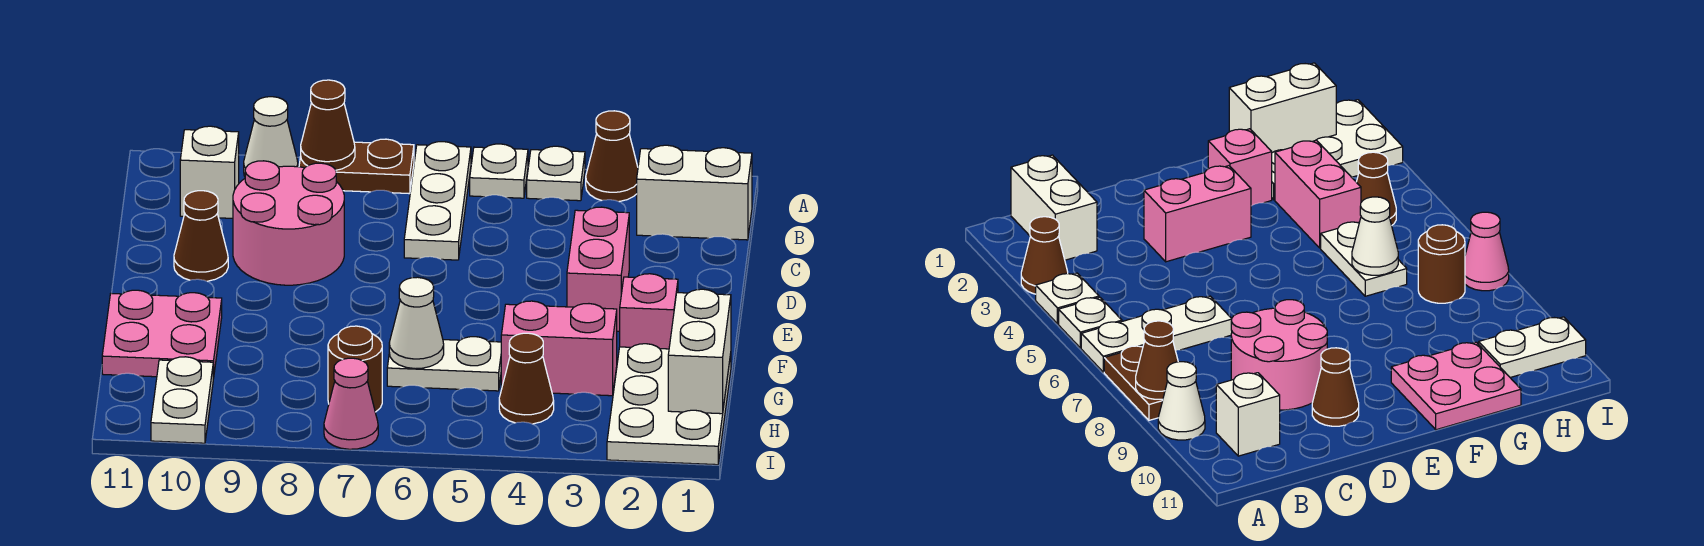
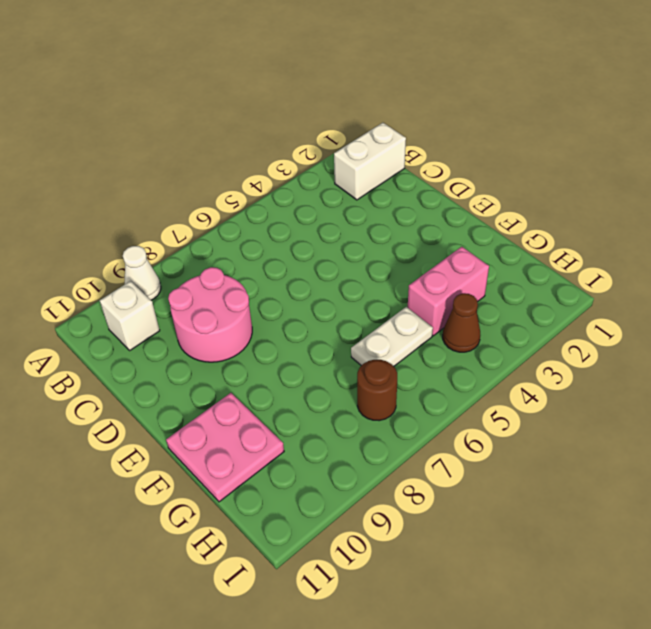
none -> brown 1x1 cone [586,111,638,202]
none -> white 1x1 plate [527,146,585,201]
none -> white 1x1 plate [470,144,528,198]

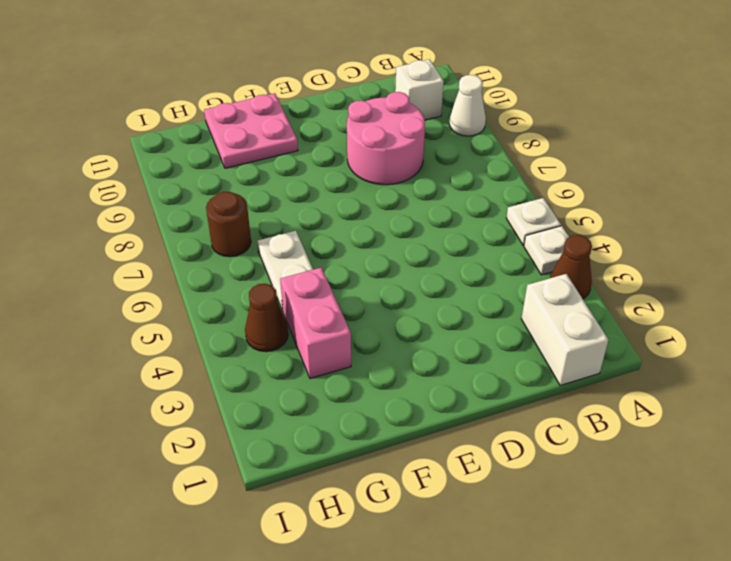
none -> white 1x3 plate [404,142,471,260]
none -> brown 1x2 plate [299,139,414,194]
none -> pink 1x2 brick [567,207,629,331]

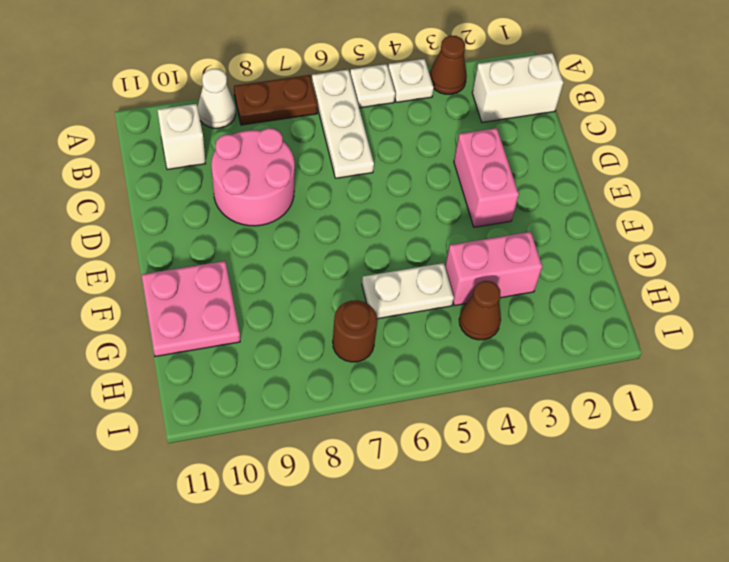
none -> brown 1x1 cone [174,191,228,281]
none -> pink 1x1 brick [620,274,678,349]
none -> white 2x3 plate [607,344,731,465]

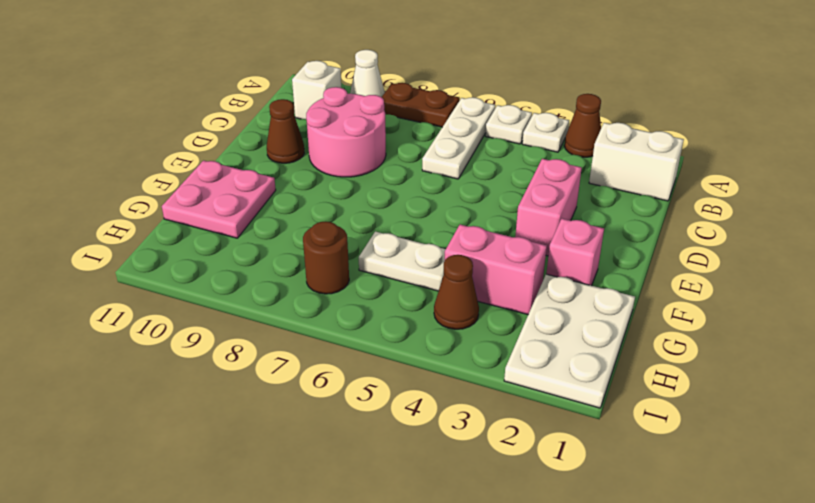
none -> white 1x2 plate [151,357,213,443]
none -> pink 1x1 cone [324,358,378,449]
none -> brown 1x1 cone [301,80,355,170]

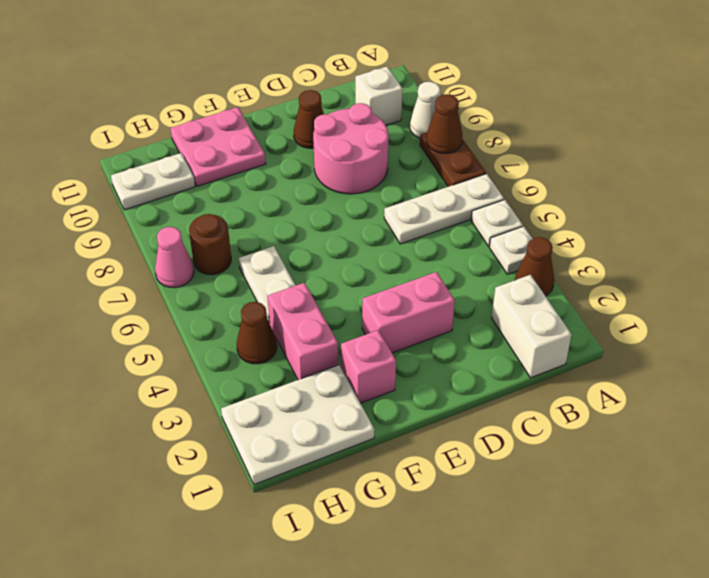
none -> white 1x2 brick [668,289,731,414]
none -> white 1x1 cone [389,277,444,369]

